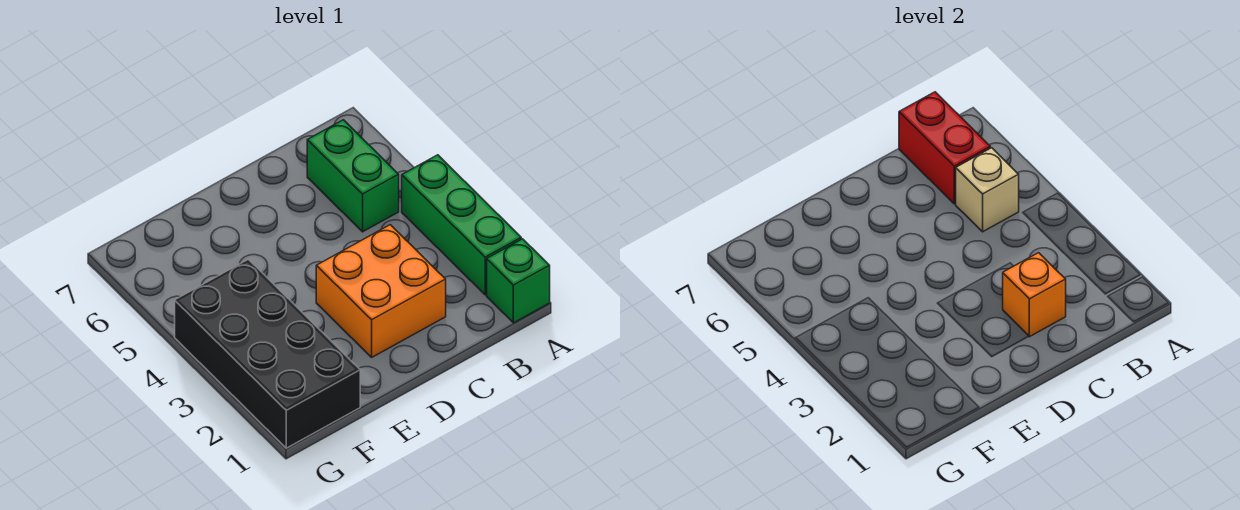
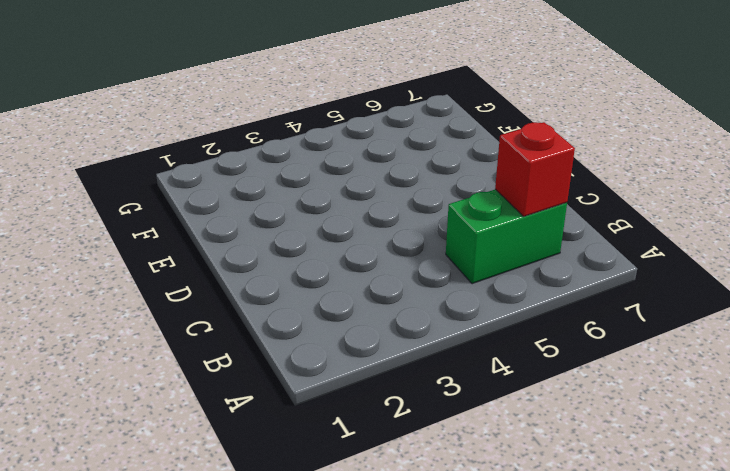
red 1x1 brick [495,122,575,216] -> red 1x2 brick [899,92,990,204]
none -> green 1x1 brick [487,239,550,323]
none -> green 1x3 brick [402,155,521,295]

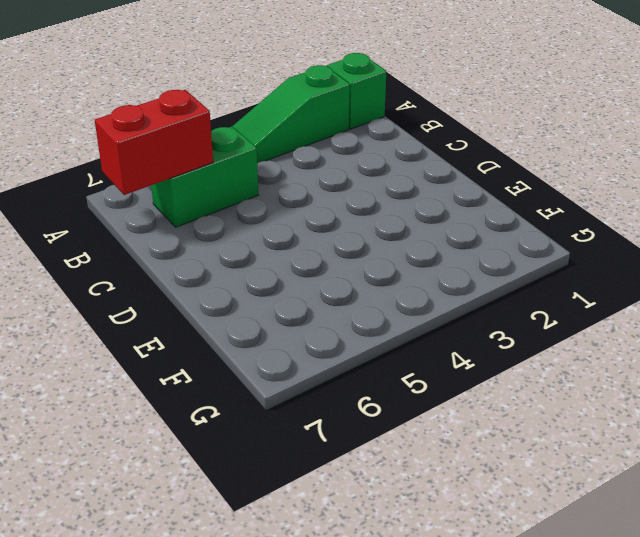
green 1x3 slope [233,65,350,163] -> green 1x3 brick [402,155,521,295]
none -> orange 2x2 brick [316,225,446,357]
none -> black 2x4 brick [175,259,360,448]

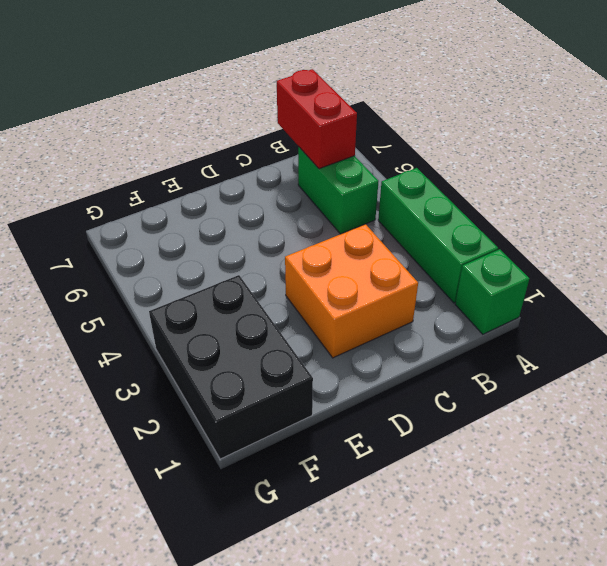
black 2x3 brick [149,275,313,459] -> black 2x4 brick [175,259,360,448]
none -> tan 1x1 brick [956,148,1019,232]
none -> orange 1x1 brick [1003,253,1066,337]

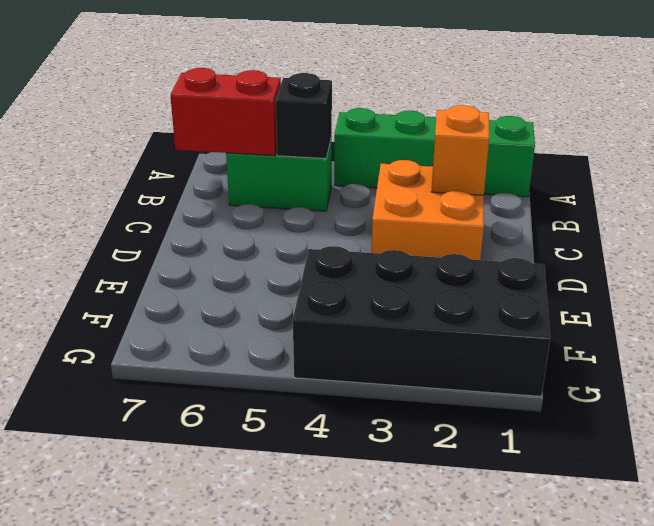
black 1x1 brick [276,73,332,159] -> tan 1x1 brick [956,148,1019,232]

